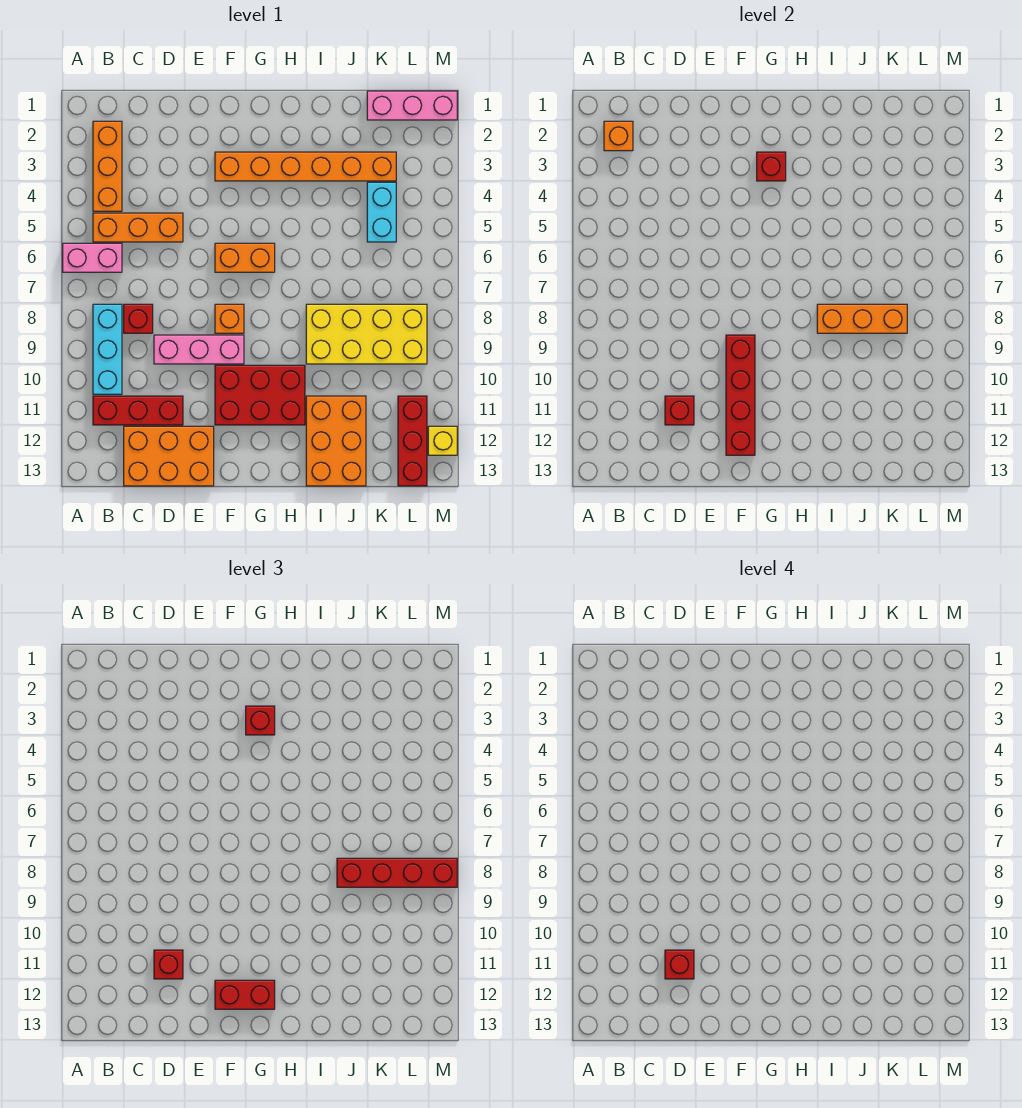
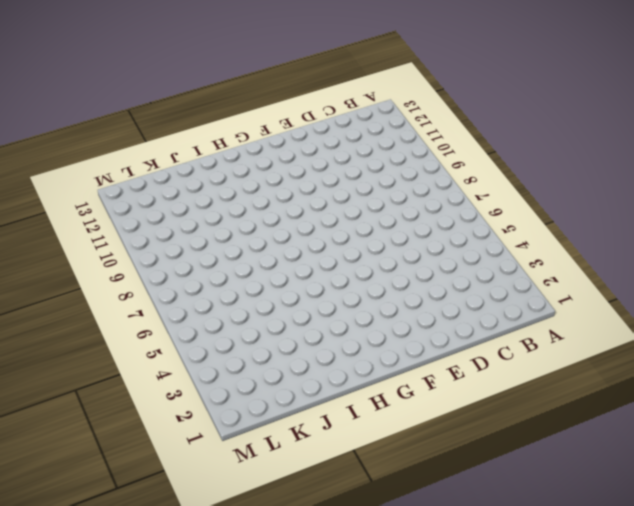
none -> pink 1x2 brick [63,243,122,272]
none -> orange 1x3 brick [93,121,122,211]
none -> orange 1x3 brick [93,213,183,242]

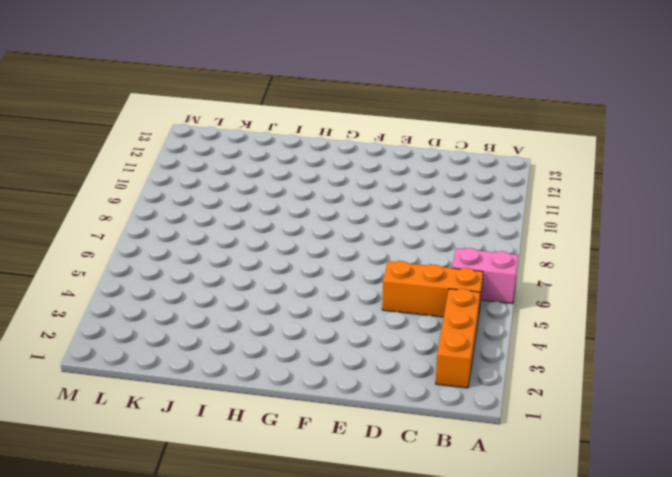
none -> cyan 1x3 brick [93,304,122,394]
none -> red 1x3 brick [93,396,183,425]
none -> red 1x1 brick [124,304,153,333]

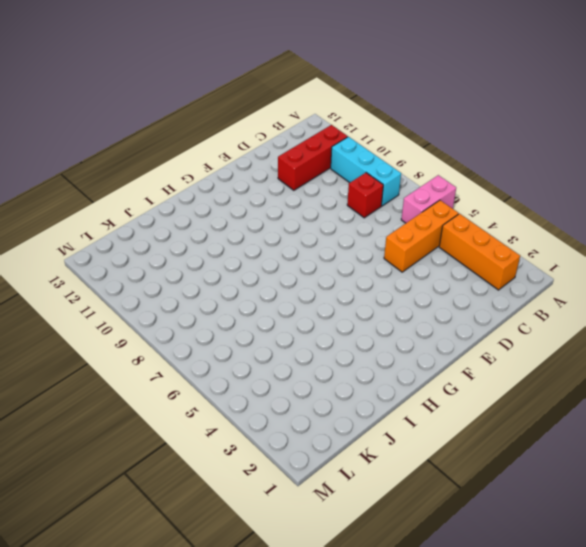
none -> orange 2x3 brick [124,426,214,486]
none -> pink 1x3 brick [154,335,244,364]
none -> orange 1x6 brick [215,152,396,181]

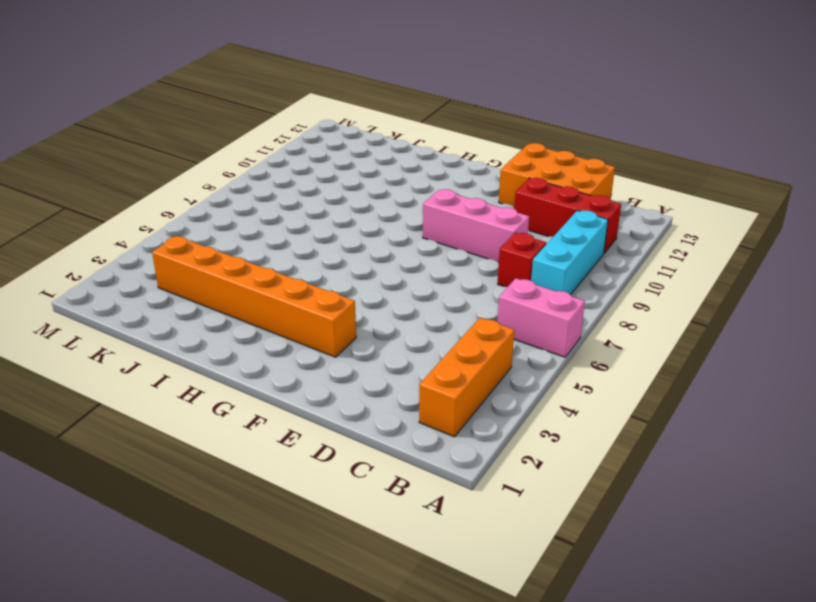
none -> orange 1x3 brick [93,213,183,242]
none -> orange 1x2 brick [215,243,275,272]
none -> orange 1x1 brick [215,304,244,333]

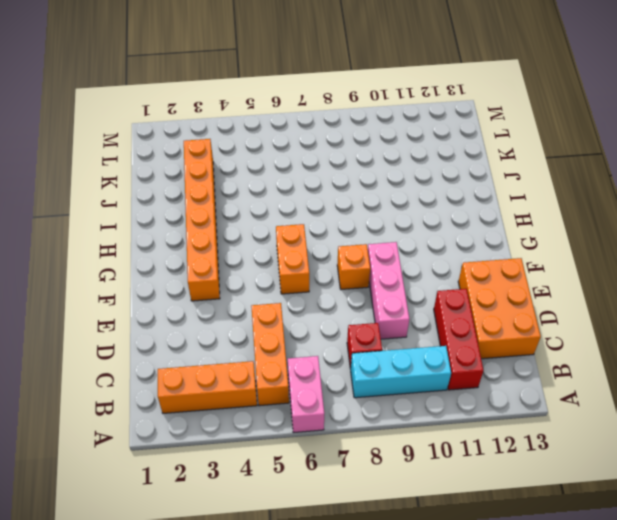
none -> red 2x3 brick [215,365,305,425]
none -> yellow 2x4 brick [306,304,427,364]
none -> orange 2x3 brick [306,396,366,486]

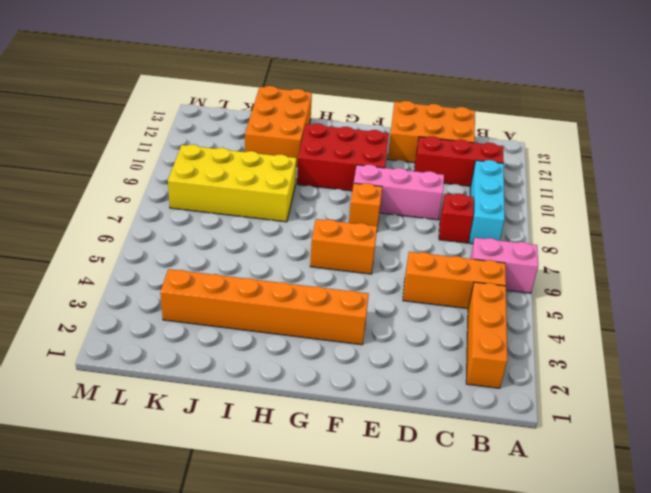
none -> pink 1x3 brick [367,91,457,120]
none -> cyan 1x2 brick [367,182,396,242]
none -> red 1x3 brick [398,396,427,486]

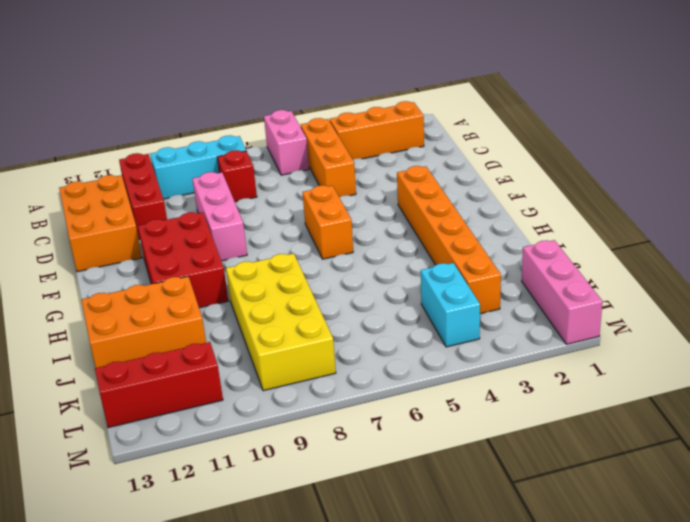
cyan 1x2 brick [421,263,480,347] -> cyan 1x2 brick turned to [367,182,396,242]
none -> orange 1x1 brick [215,304,244,333]
none -> yellow 1x1 brick [428,426,457,455]
none -> orange 1x1 brick [604,121,633,151]

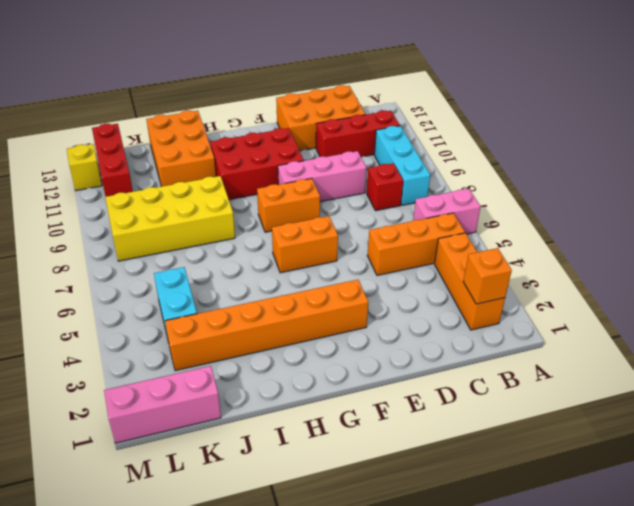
orange 1x2 brick [257,178,320,232] -> orange 1x1 brick [215,304,244,333]
none -> red 1x1 brick [665,396,694,425]
none -> red 1x4 brick [726,335,755,455]
none -> red 1x1 brick [757,152,786,181]

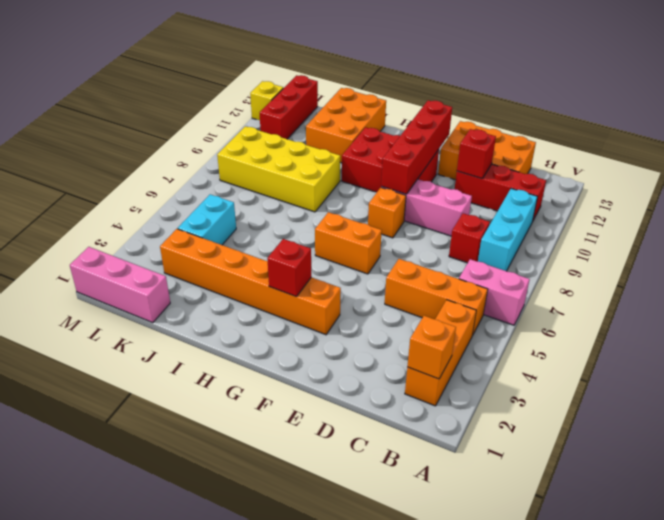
none -> orange 1x3 brick [817,304,907,333]
none -> red 1x1 brick [154,950,183,979]
none -> red 1x2 brick [215,980,275,1009]

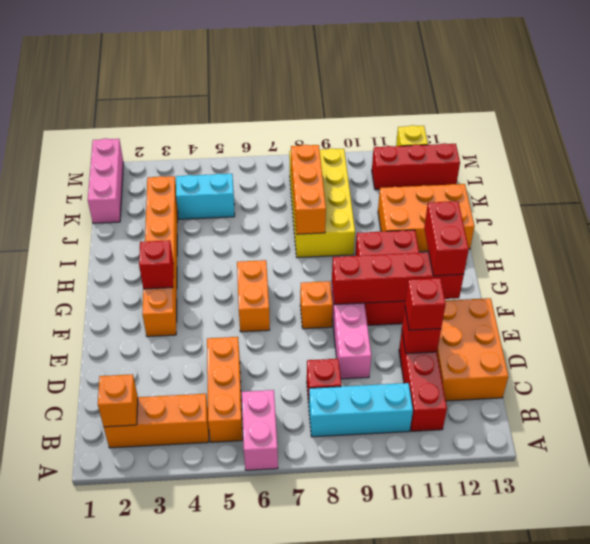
none -> red 1x1 brick [246,706,275,735]
none -> red 1x4 brick [337,858,457,887]
none -> red 1x1 brick [665,950,694,979]

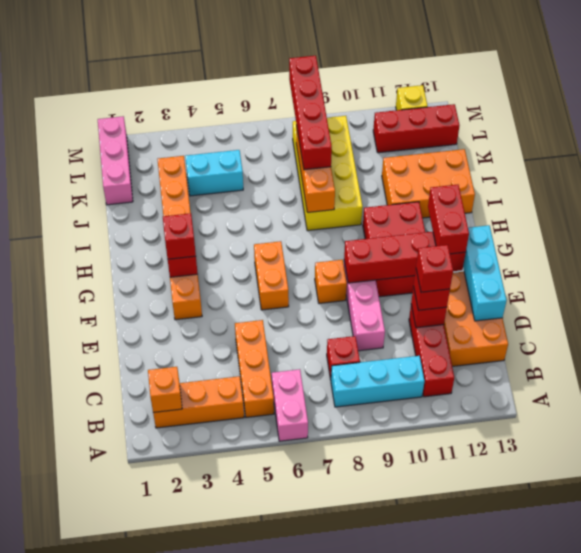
cyan 1x3 brick [463,225,507,321] -> none

